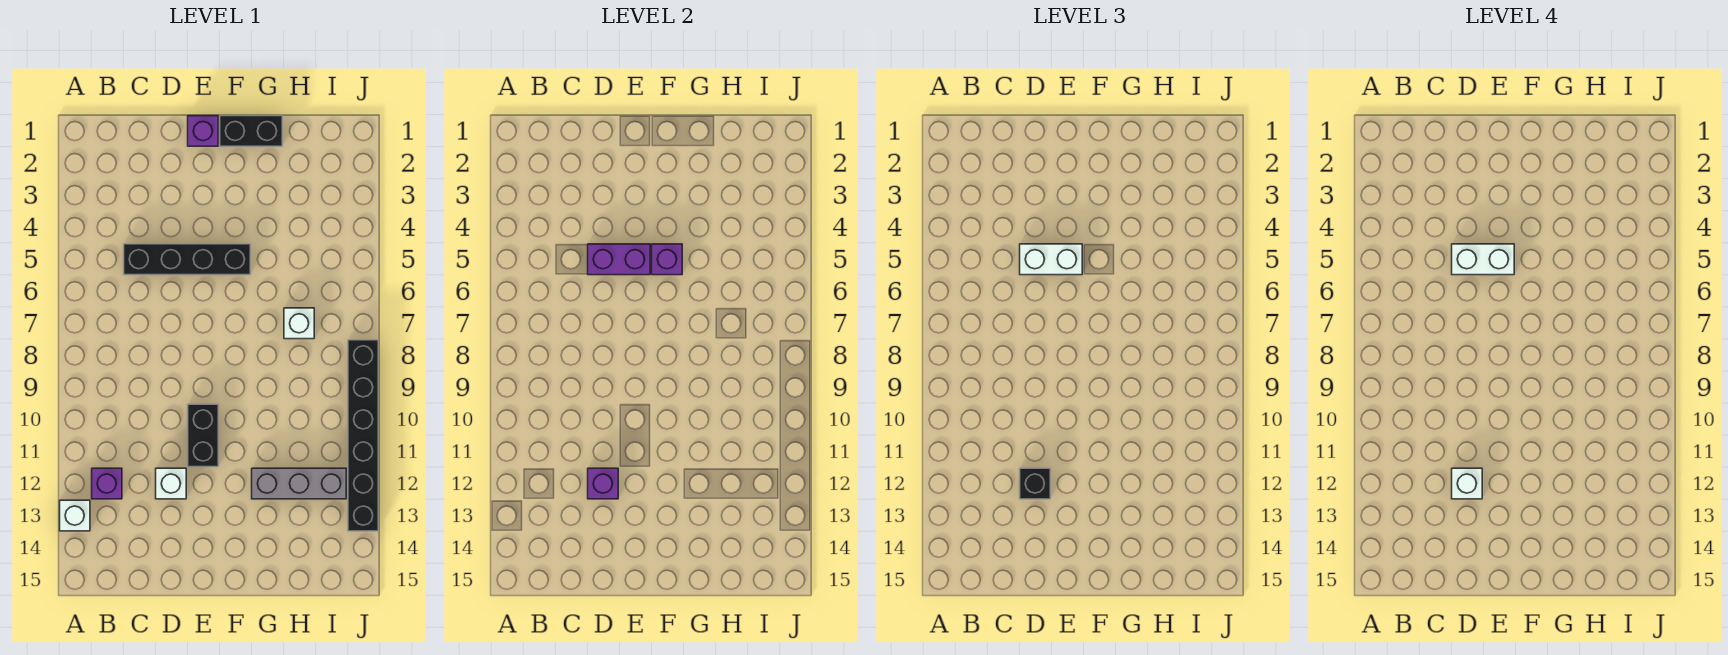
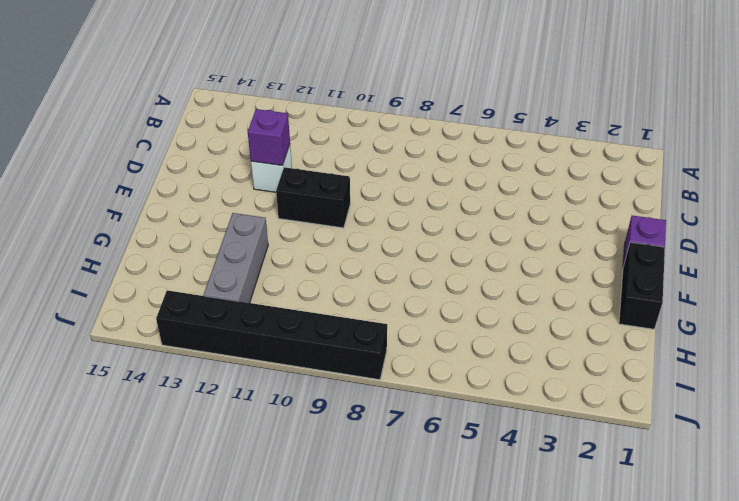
none -> white 1x1 brick [60,500,90,531]
none -> purple 1x1 brick [92,468,122,499]
none -> black 1x4 brick [124,244,250,275]

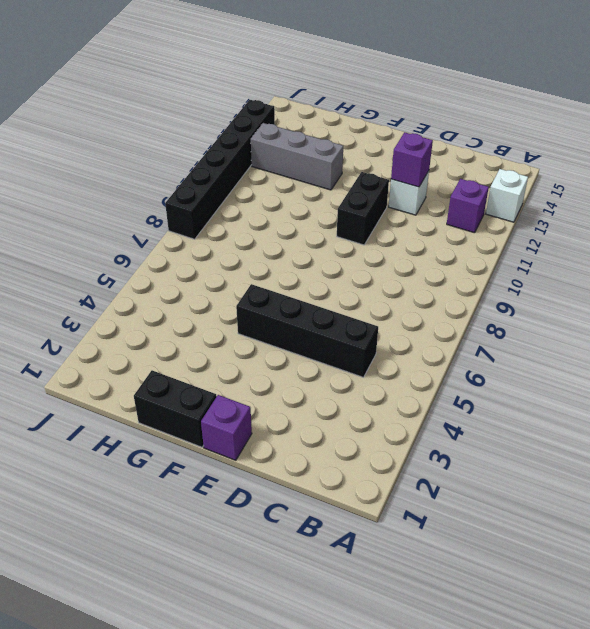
none -> white 1x1 brick [284,308,314,339]
none -> purple 1x2 brick [588,244,650,275]
none -> purple 1x1 brick [652,244,682,275]

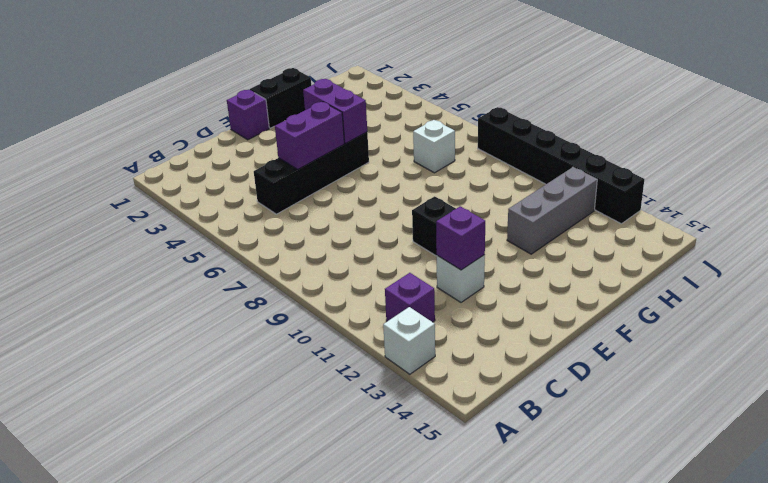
purple 1x2 brick [303,79,367,143] -> purple 1x1 brick [652,244,682,275]
none -> white 1x2 brick [1020,244,1082,275]
none -> black 1x1 brick [1020,468,1050,499]
none -> white 1x2 brick [1452,244,1514,275]

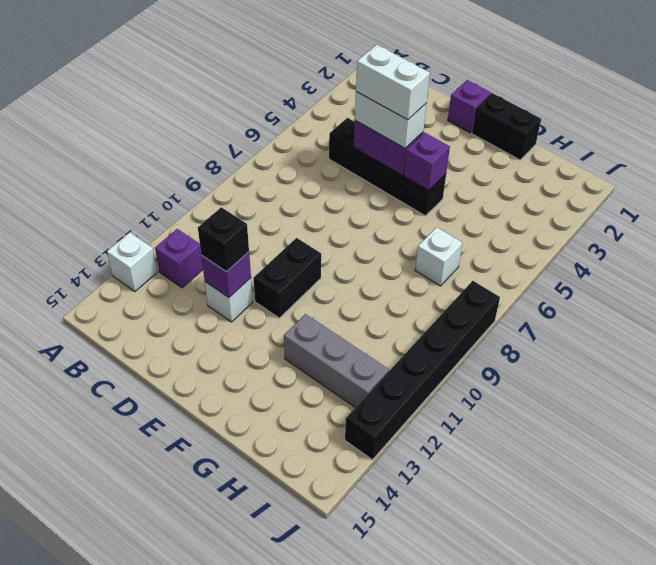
none -> white 1x1 brick [1452,468,1482,499]

